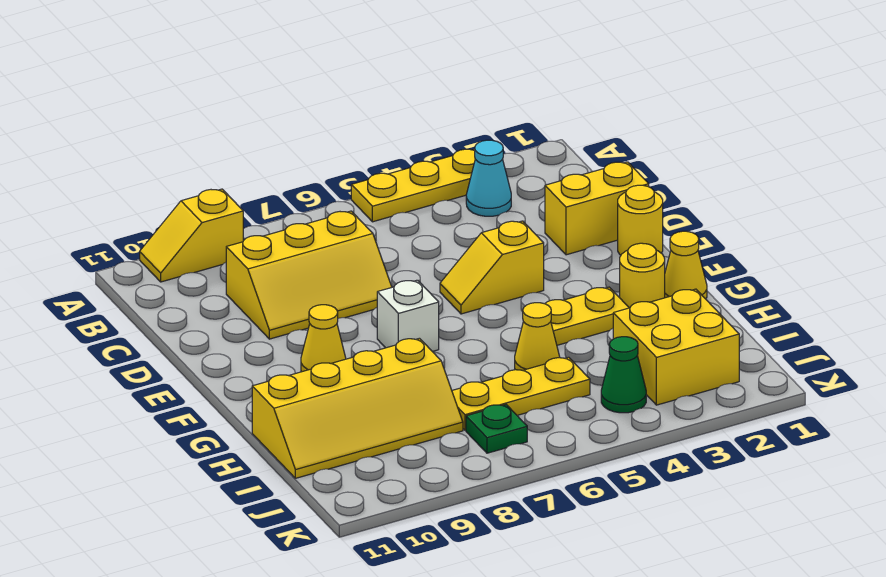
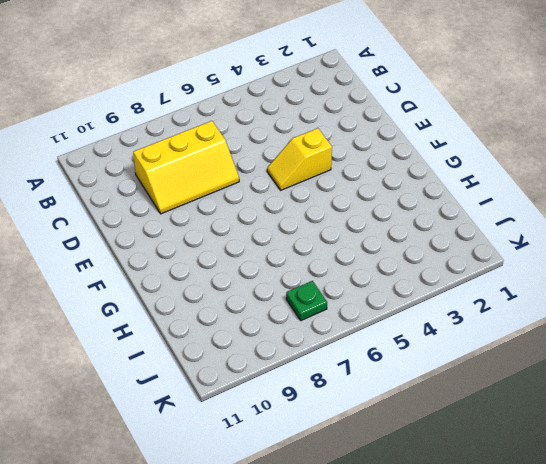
none -> yellow 1x3 plate [351,149,475,222]
none -> yellow 1x2 slope [140,189,243,282]
none -> cyan 1x1 cone [466,140,511,216]

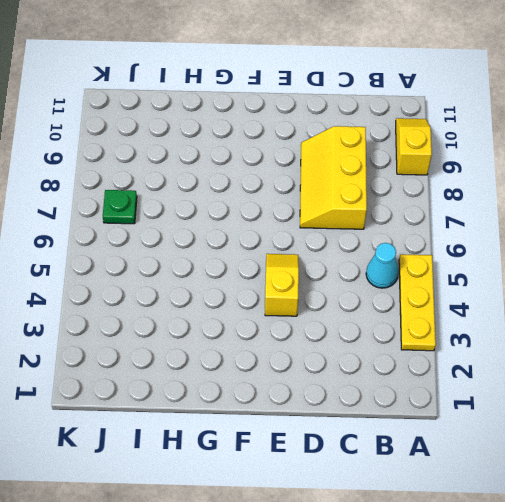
cyan 1x1 cone [366,243,398,288] -> cyan 1x1 cone moved to [466,140,511,216]
none -> yellow 1x2 brick [545,162,649,255]
none -> yellow 1x1 round brick [618,185,663,255]
none -> white 1x1 brick [377,280,439,352]

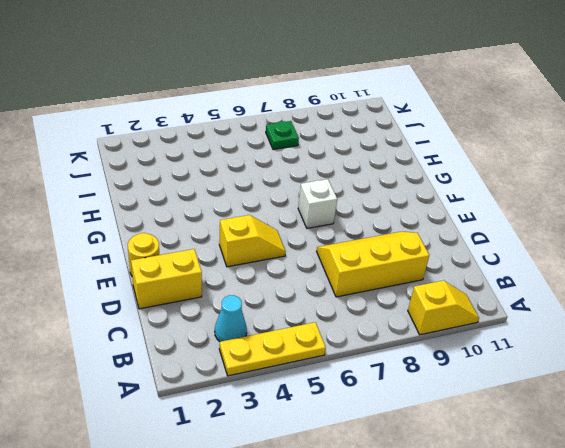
none -> yellow 1x1 cone [301,305,346,372]
none -> yellow 1x1 cone [665,231,707,299]
none -> yellow 1x1 round brick [620,243,665,308]

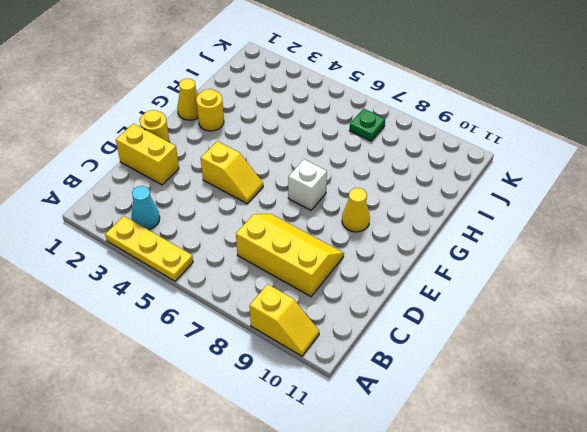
none -> yellow 1x2 plate [545,287,629,345]
none -> yellow 1x1 cone [515,303,560,370]
none -> yellow 2x4 slope [252,338,463,478]

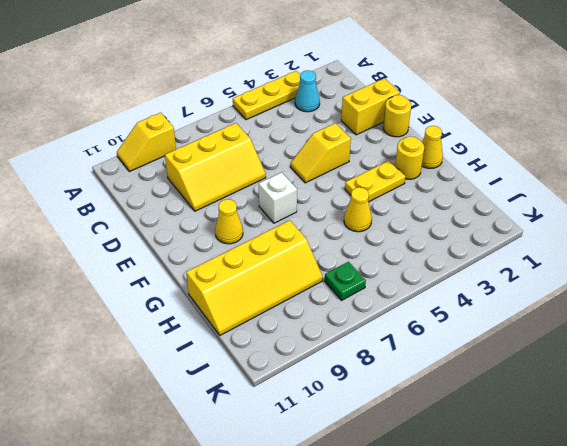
none -> yellow 2x2 brick [613,289,739,405]
none -> yellow 1x3 plate [452,357,590,430]
none -> green 1x1 cone [601,337,646,413]

